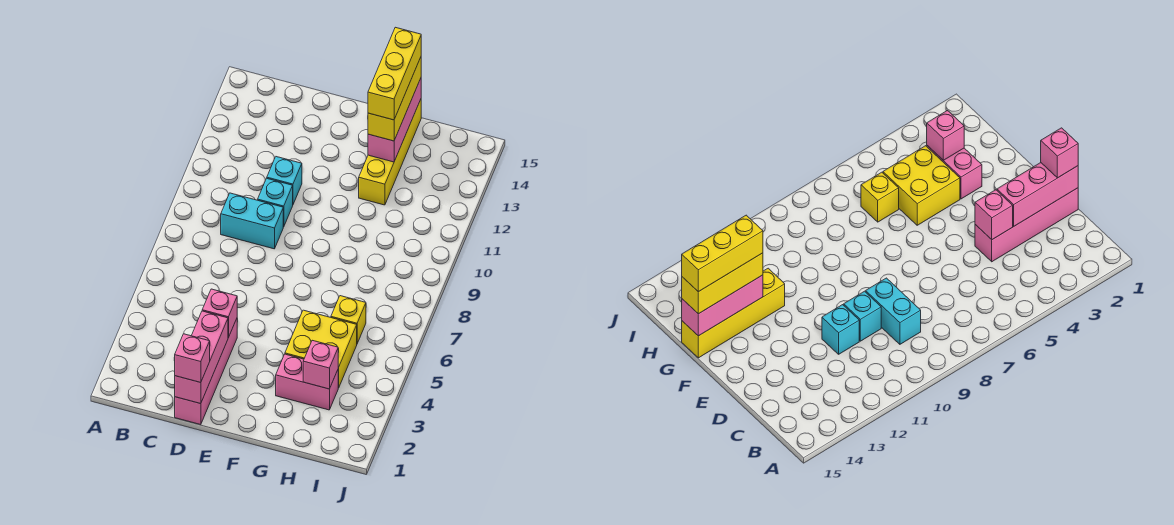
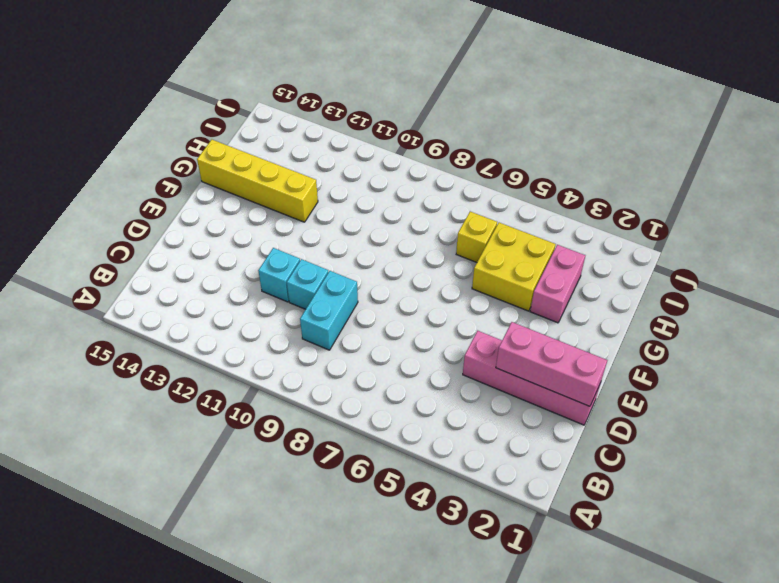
none -> pink 1x1 brick [202,289,237,338]
none -> pink 1x3 brick [368,78,421,162]
none -> pink 1x1 brick [303,340,338,389]

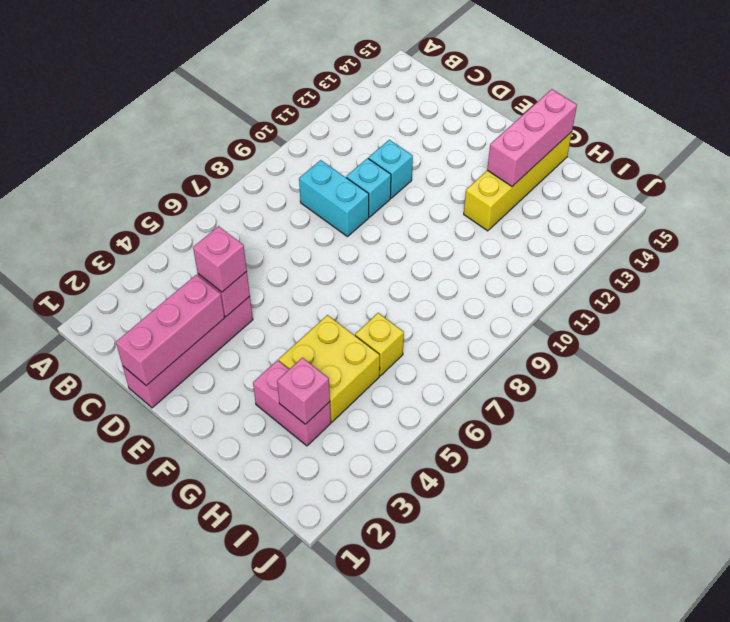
pink 1x1 brick [193,226,247,292] -> pink 1x1 brick moved to [174,334,210,383]
none -> yellow 1x3 brick [368,57,421,141]
none -> yellow 1x3 brick [368,27,421,120]

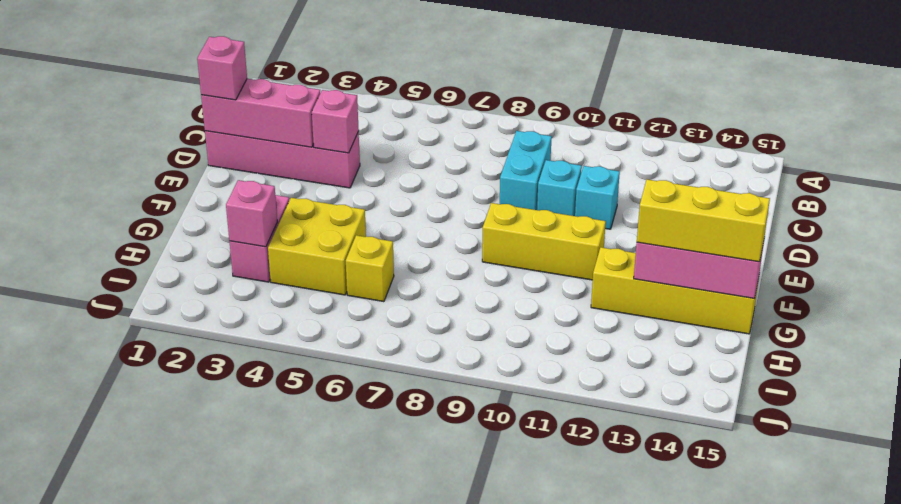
yellow 1x3 brick [482,203,606,280] -> yellow 1x3 brick moved to [368,27,421,120]

